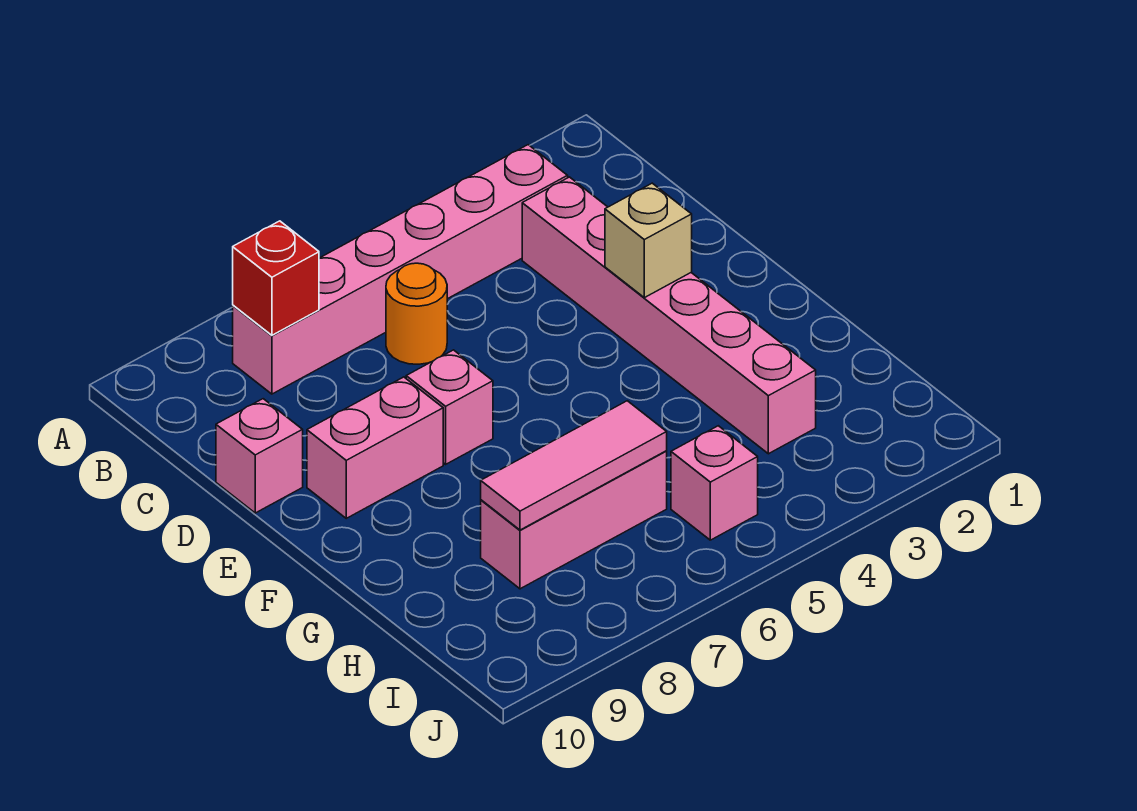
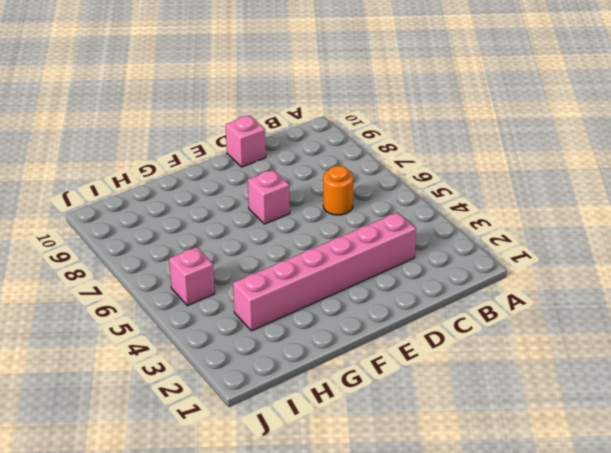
none -> pink 1x6 brick [233,145,568,394]
none -> pink 1x2 brick [307,377,443,518]

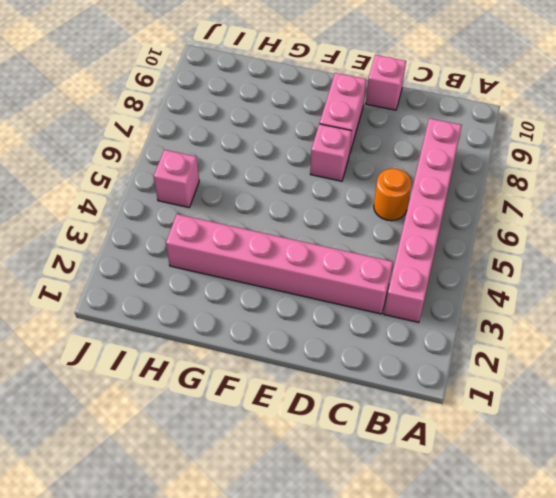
none -> pink 1x3 brick [481,451,667,589]
none -> red 1x1 brick [233,221,319,335]

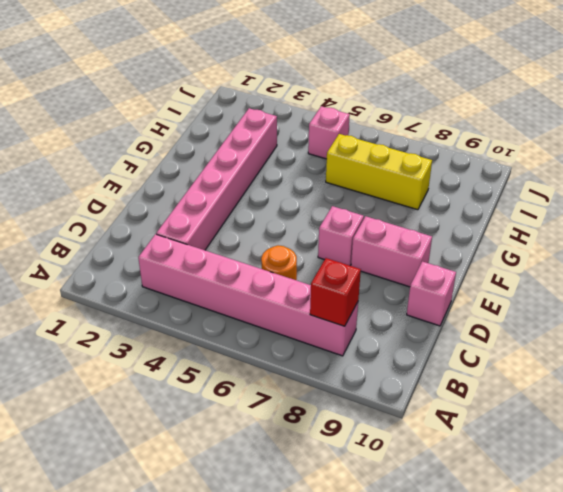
yellow 1x3 brick [326,134,432,210] -> pink 1x3 brick [481,451,667,589]
none -> tan 1x1 brick [605,183,692,298]
none -> pink 1x3 tile [481,401,667,530]

